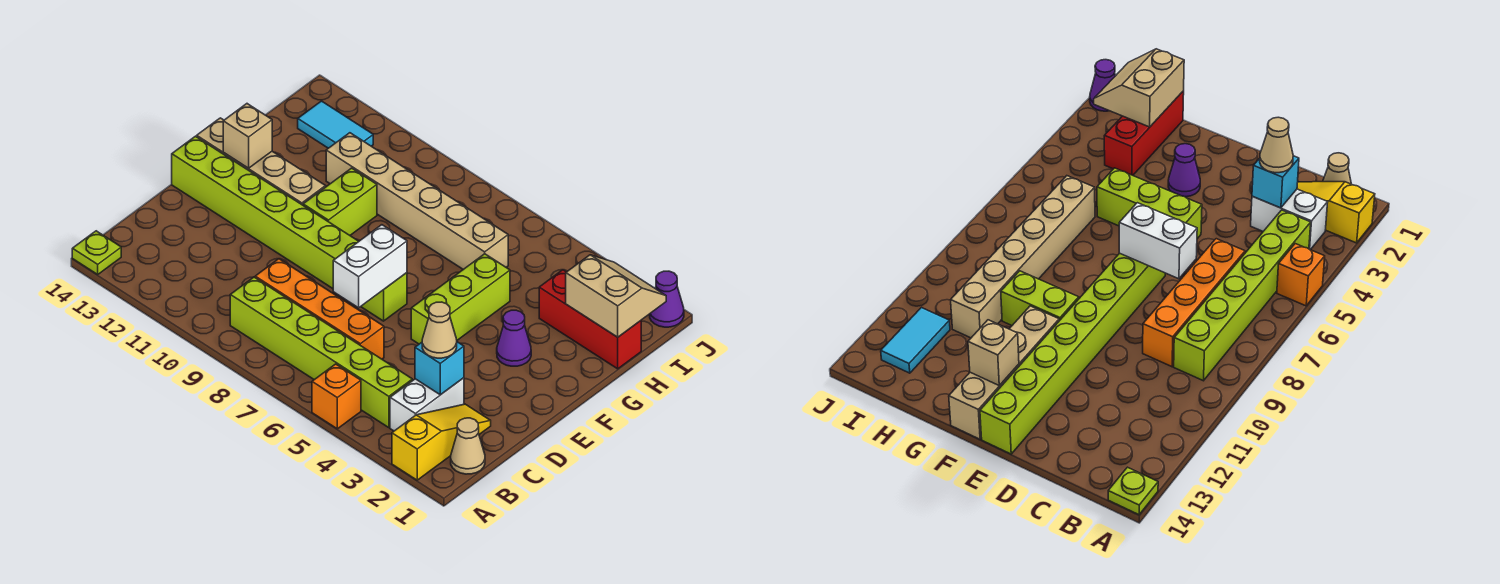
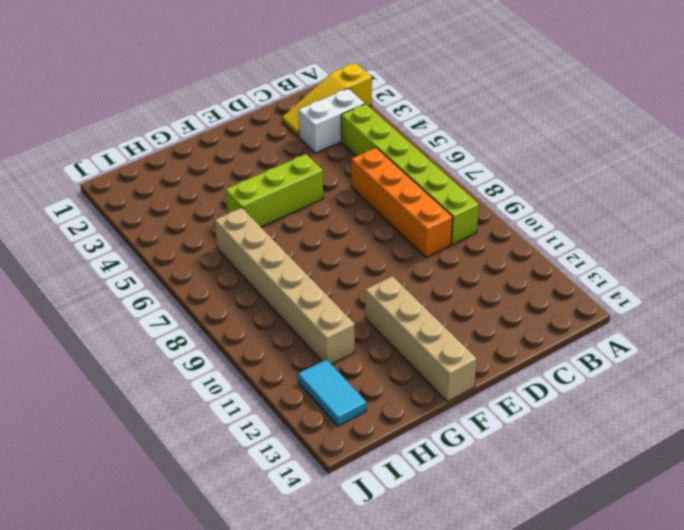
none -> orange 1x1 brick [312,364,361,429]
none -> lime 1x1 plate [72,231,121,274]
none -> tan 1x1 cone [451,418,485,474]

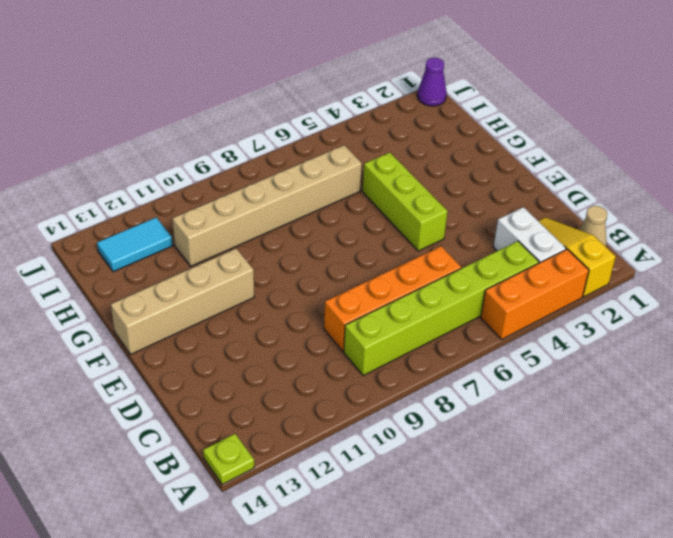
orange 1x3 brick [481,249,589,339] -> orange 1x1 brick [312,364,361,429]
none -> lime 1x8 brick [172,136,407,321]
none -> purple 1x1 cone [497,310,531,366]
none -> lime 1x2 brick [303,168,377,235]

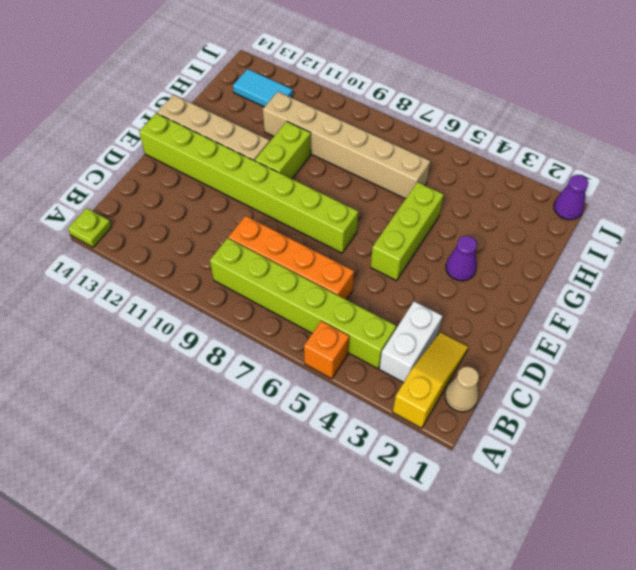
none -> red 1x3 brick [539,270,641,369]
none -> cyan 1x1 brick [415,342,464,395]
none -> white 1x2 brick [333,225,407,308]

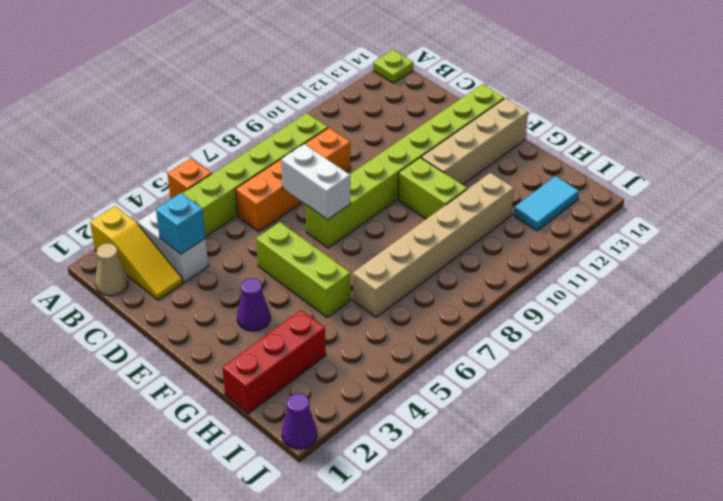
none -> tan 1x1 brick [223,104,272,168]
none -> tan 2x2 slope [566,255,666,337]
none -> tan 1x1 cone [422,302,457,358]

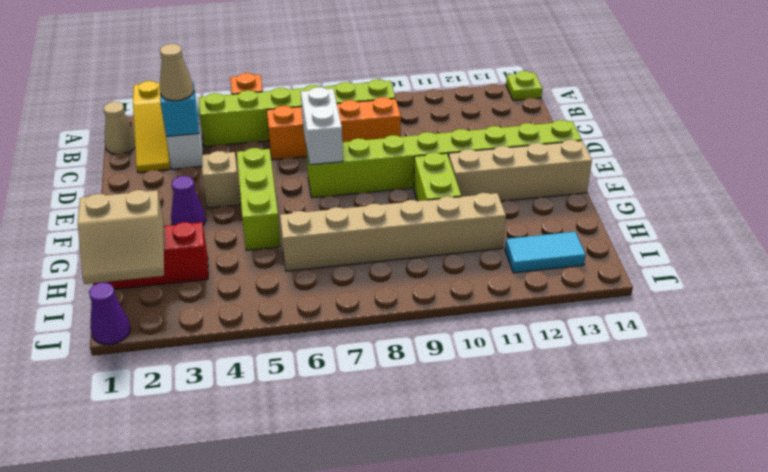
tan 1x1 brick [202,151,240,208] -> tan 1x1 brick moved to [223,104,272,168]

